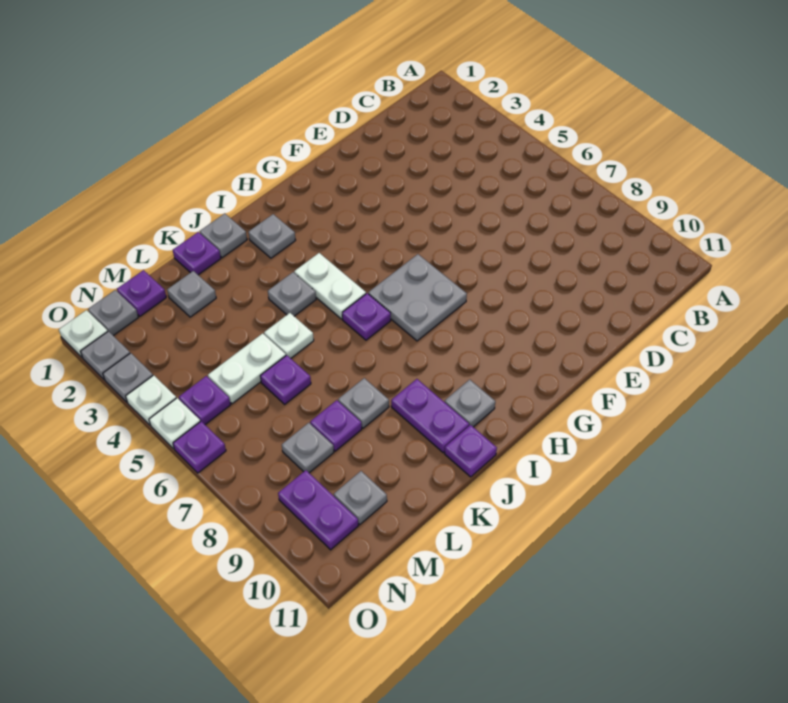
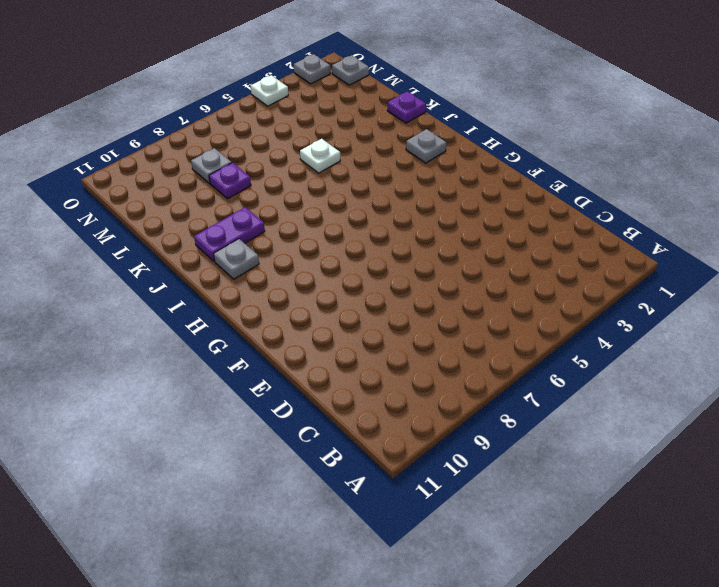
none -> grey 2x2 plate [368,254,467,341]
none -> white 1x2 plate [294,253,366,319]
none -> purple 1x1 plate [342,293,391,340]

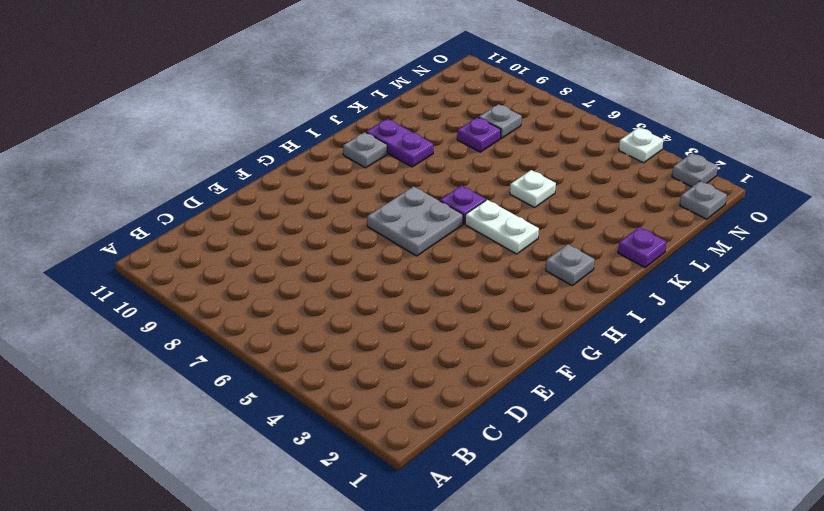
none -> grey 1x1 plate [200,214,247,258]
none -> grey 1x1 plate [268,272,316,316]
none -> purple 1x1 plate [445,425,497,477]

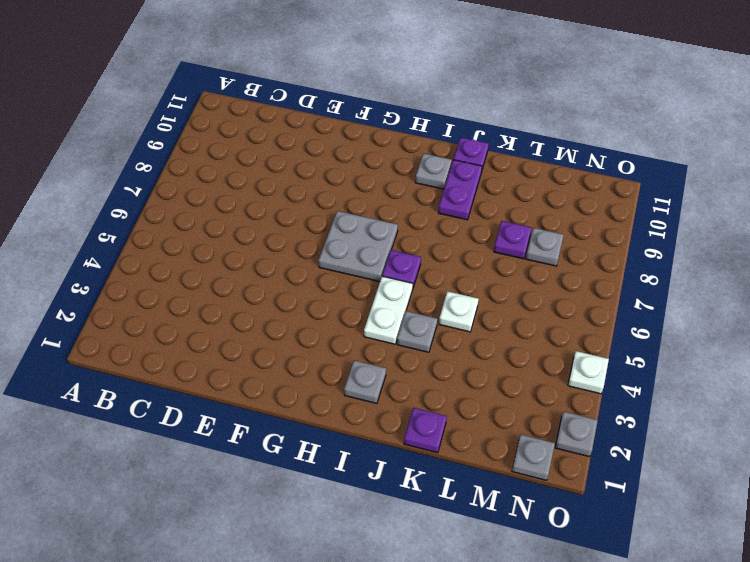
none -> grey 1x1 plate [200,214,247,258]
none -> grey 1x1 plate [338,378,389,428]
none -> grey 1x1 plate [167,271,216,317]

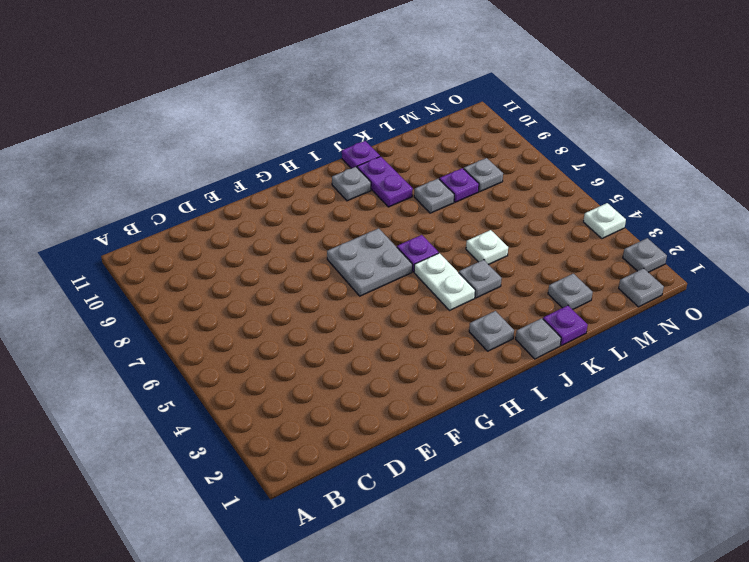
none -> white 1x2 plate [208,333,286,404]
none -> purple 1x1 plate [260,355,311,404]
none -> purple 1x1 plate [117,270,166,316]

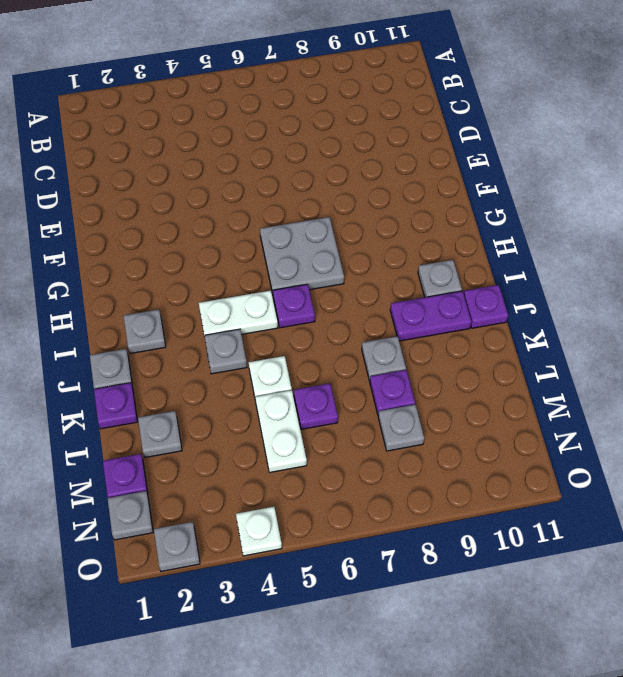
none -> grey 1x1 plate [334,471,387,525]
none -> purple 1x1 plate [179,376,231,425]
none -> purple 1x2 plate [278,470,358,550]

